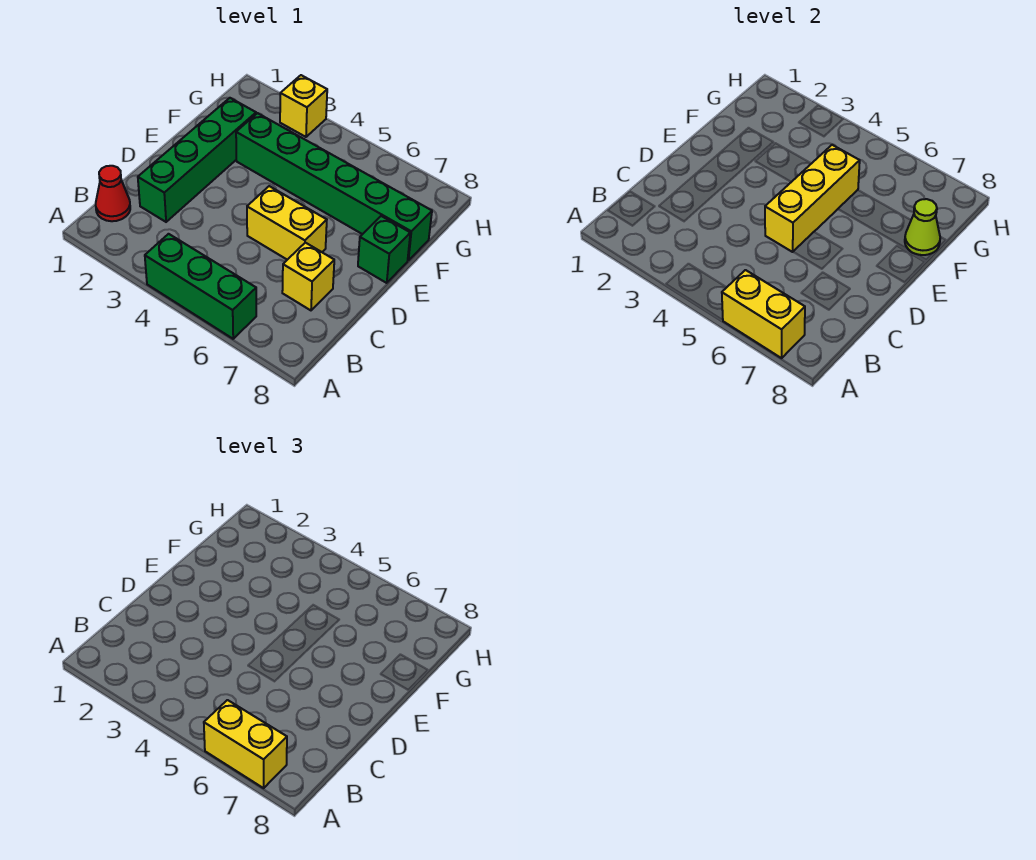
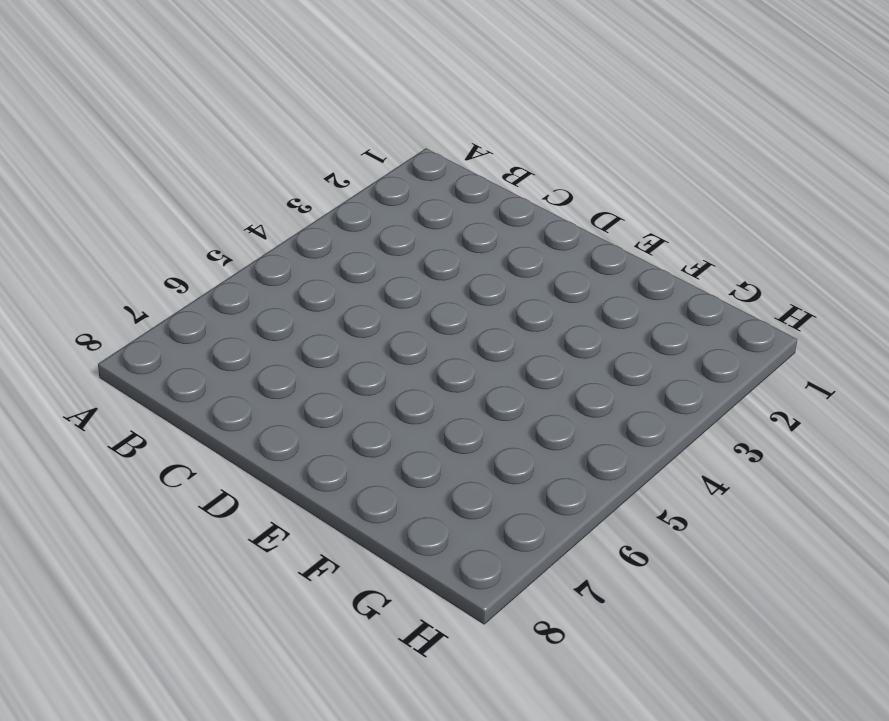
none -> green 1x3 brick [145,234,256,339]
none -> red 1x1 cone [96,166,130,221]
none -> green 1x4 brick [138,98,256,222]

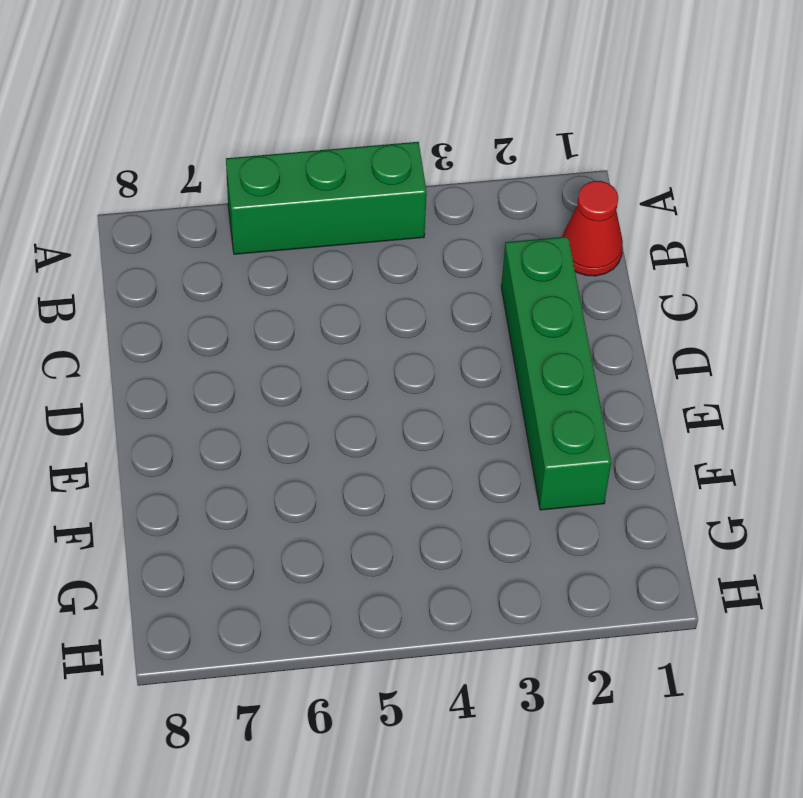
none -> yellow 1x1 brick [282,243,334,310]
none -> yellow 1x2 brick [247,186,327,260]
none -> green 1x1 brick [358,216,410,283]

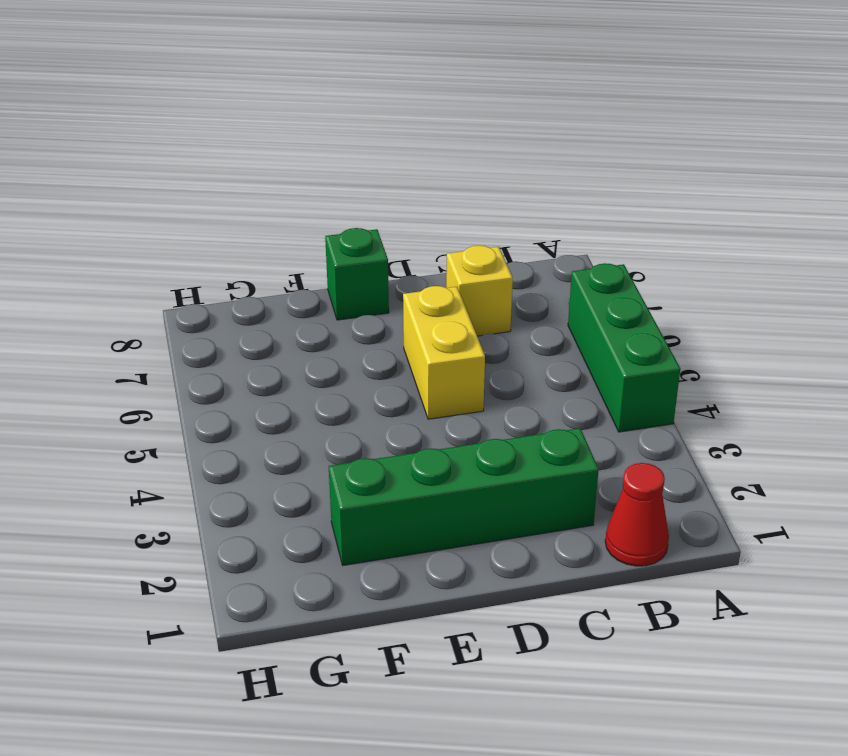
none -> green 1x6 brick [236,113,432,260]
none -> yellow 1x1 brick [280,75,327,137]
none -> yellow 1x2 brick [722,270,805,358]

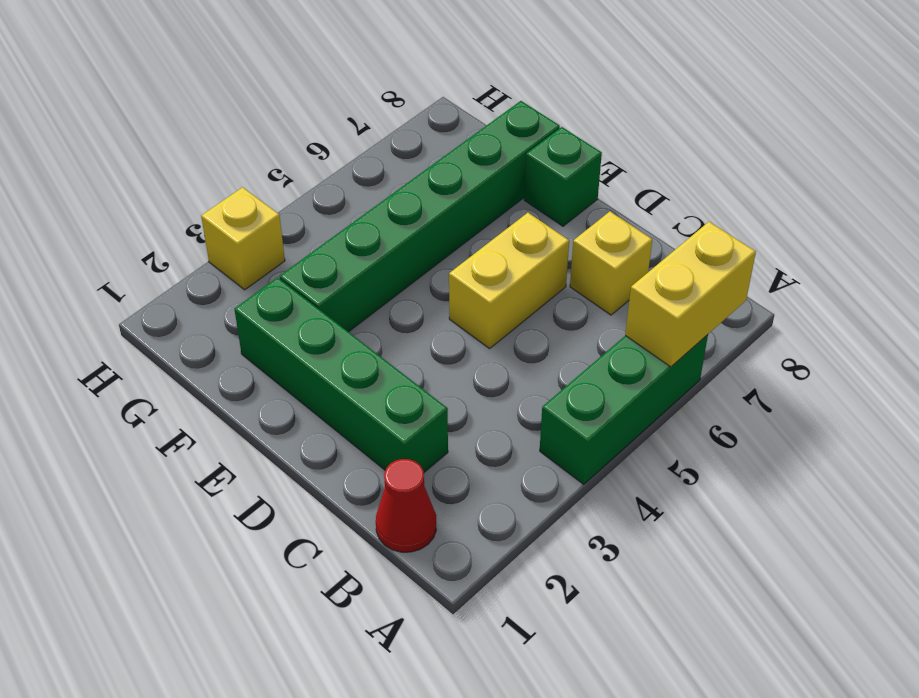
none -> yellow 1x3 brick [765,145,860,252]
none -> lime 1x1 cone [905,199,940,255]
none -> yellow 1x2 brick [204,700,287,788]

